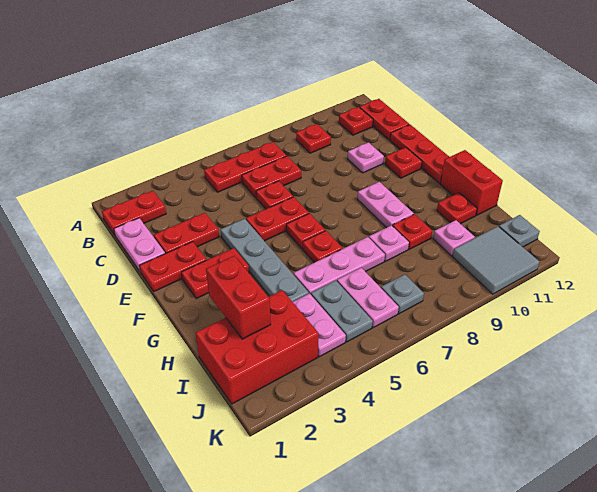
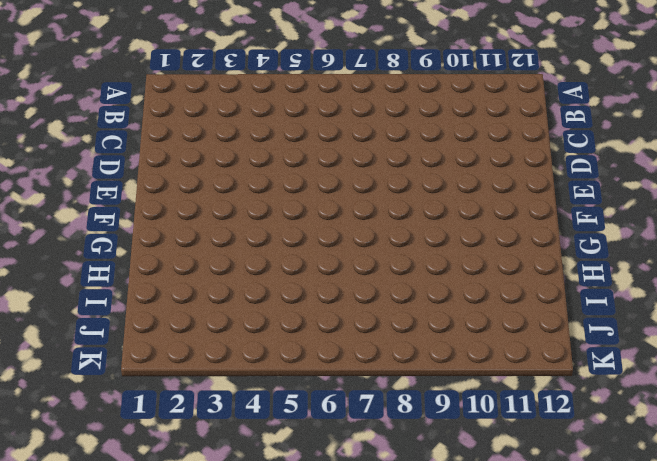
none -> red 1x2 plate [102,191,166,235]
none -> red 1x3 plate [204,142,287,192]
none -> red 1x1 plate [296,124,331,153]
none -> red 1x1 plate [339,107,373,135]

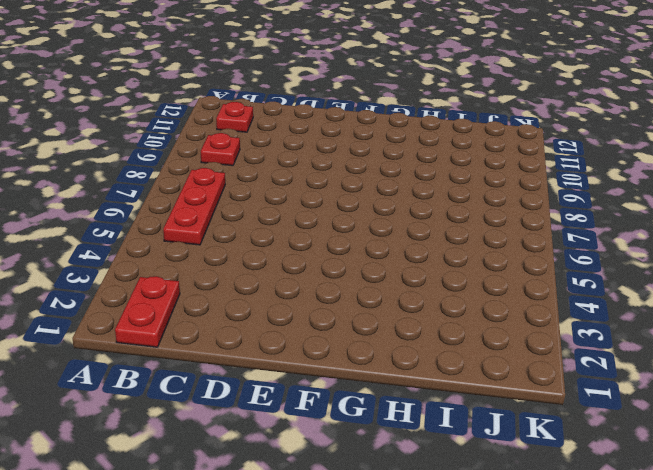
none -> red 1x2 plate [360,99,409,140]
none -> pink 1x2 plate [114,218,165,272]
none -> red 1x2 plate [242,156,301,198]
none -> red 1x2 plate [154,213,219,253]

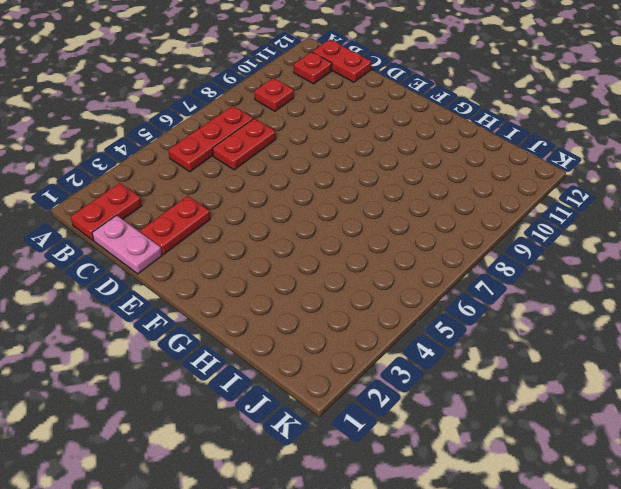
none -> red 1x1 plate [256,181,293,209]
none -> pink 1x1 plate [348,142,384,173]
none -> red 1x3 plate [390,125,449,183]
none -> red 1x2 plate [139,242,207,291]

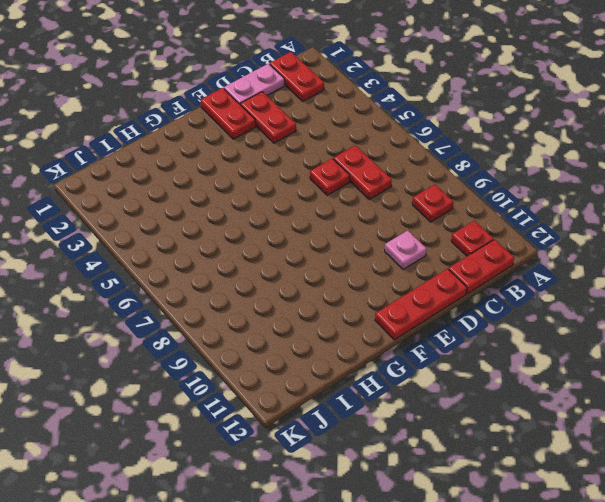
none -> red 1x3 plate [204,142,287,192]
none -> grey 1x4 plate [221,219,309,302]
none -> red 1x2 plate [246,197,309,241]
none -> red 1x1 plate [385,147,422,178]

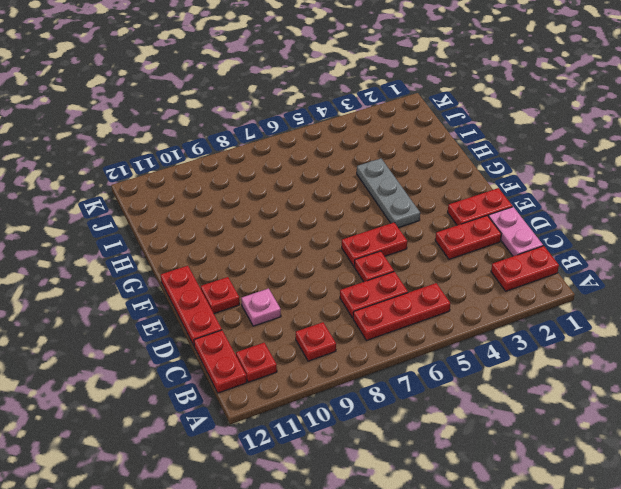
grey 1x3 plate [357,159,420,228] -> grey 1x4 plate [221,219,309,302]
none -> red 1x2 plate [181,248,249,299]
none -> red 1x1 plate [286,213,325,248]
none -> pink 1x2 plate [357,182,414,228]
none -> red 1x1 plate [303,231,342,263]

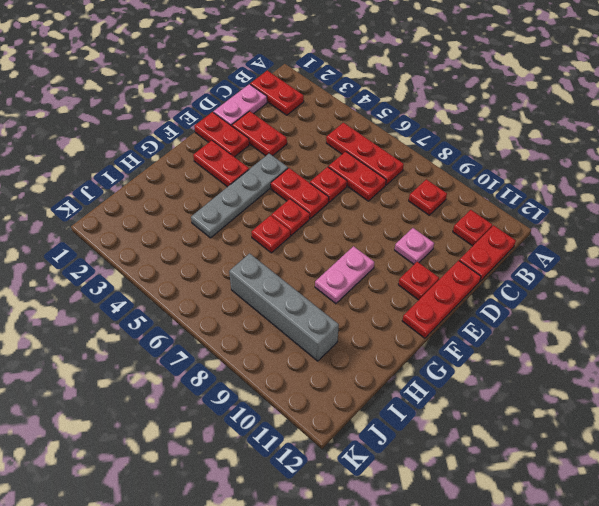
grey 1x4 brick [229,253,339,361] -> pink 1x1 plate [433,220,475,256]
none -> red 1x2 brick [440,150,503,215]
none -> pink 1x3 plate [294,237,385,294]
none -> pink 1x1 plate [369,225,409,261]
none -> red 1x1 plate [393,214,432,249]

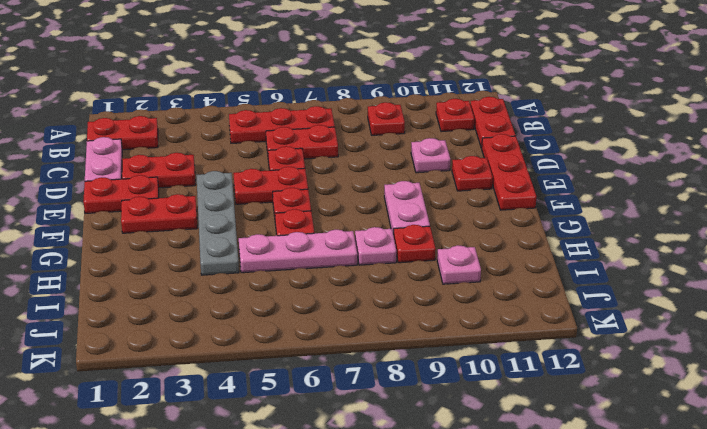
none -> red 1x2 brick [440,150,503,215]
none -> red 1x1 plate [437,193,477,224]
none -> red 2x3 brick [196,290,319,404]
none -> pink 1x2 plate [293,293,346,357]

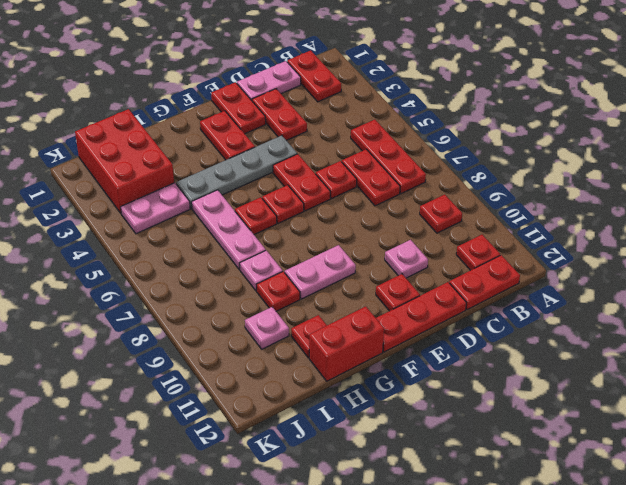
none -> grey 1x2 plate [311,280,373,342]
none -> pink 1x2 plate [337,268,399,328]
none -> grey 1x1 plate [381,274,424,314]
none -> grey 2x2 tile [452,226,539,294]

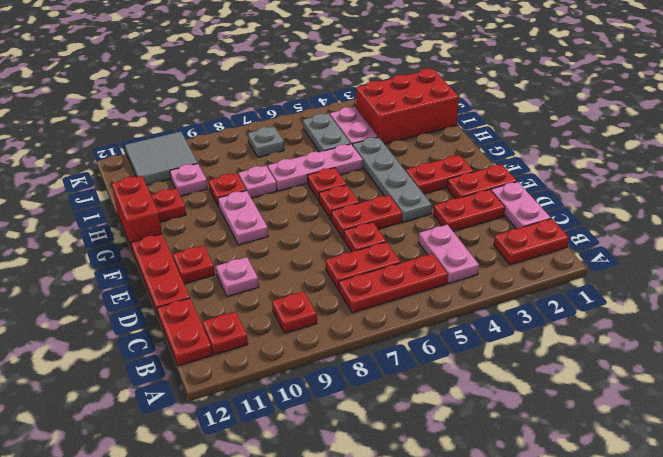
pink 1x2 plate [418,225,479,283] -> pink 1x2 plate moved to [337,268,399,328]
none -> grey 1x1 plate [499,215,540,247]
none -> red 1x2 brick [206,256,271,339]

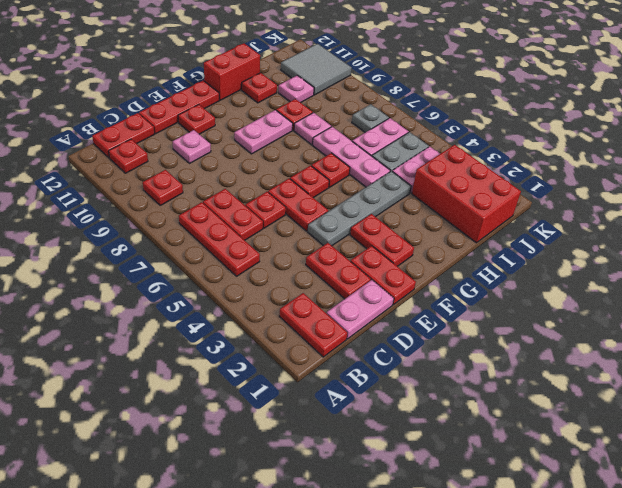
none -> grey 1x1 plate [499,215,540,247]
none -> red 1x2 brick [206,256,271,339]

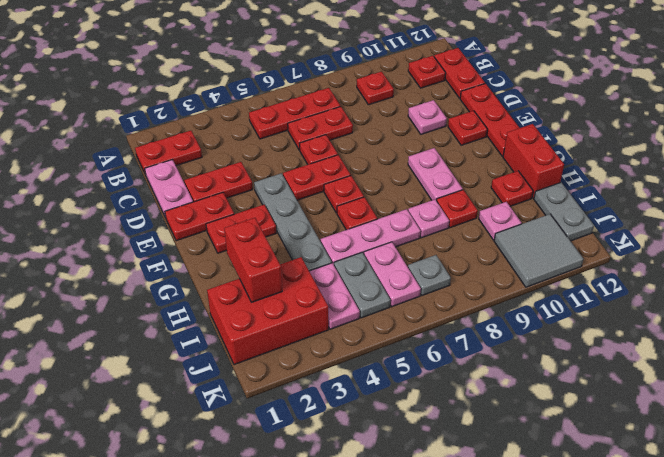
grey 1x2 plate [534,182,594,241] -> grey 1x1 plate [499,215,540,247]

